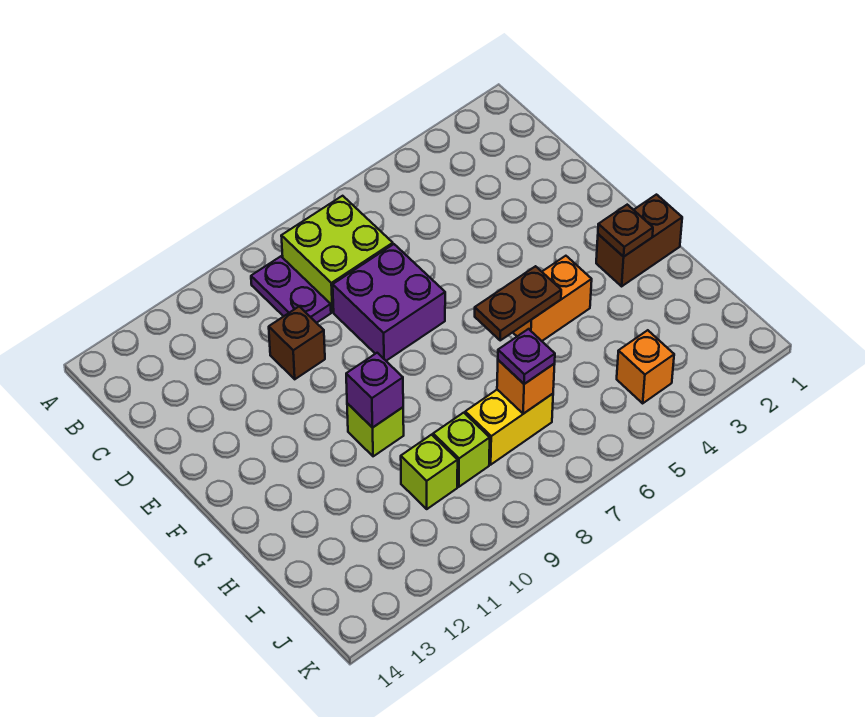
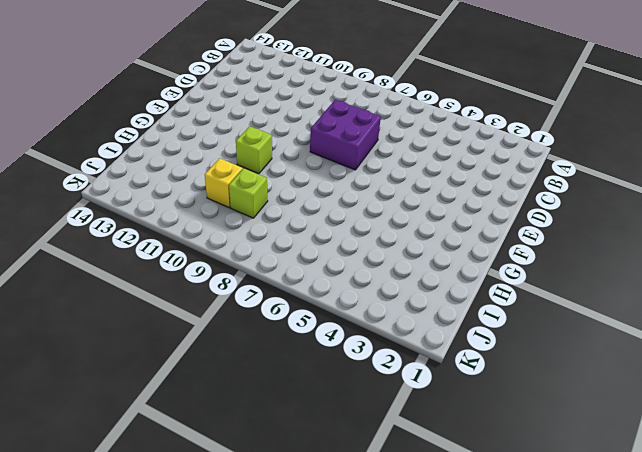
yellow 1x1 brick [205,158,243,208] -> lime 1x1 brick [401,435,458,509]
none -> lime 2x2 brick [281,196,393,312]
none -> purple 1x2 plate [251,256,331,323]
none -> brown 1x1 brick [269,306,325,379]

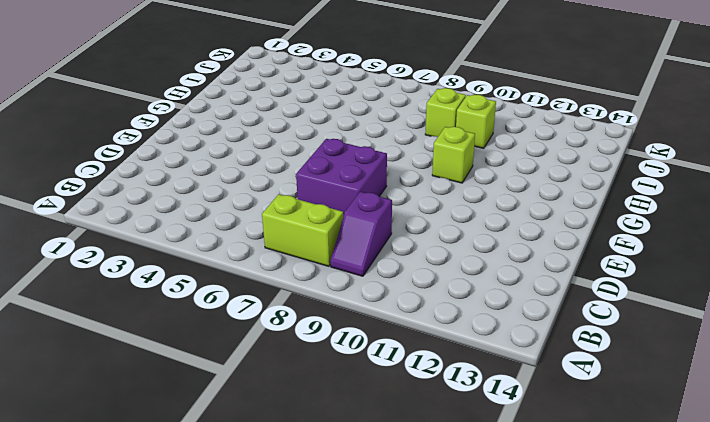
lime 1x2 brick [262,194,343,266] -> lime 2x2 brick [281,196,393,312]
purple 1x2 slope [330,192,392,276] -> purple 1x2 plate [251,256,331,323]
none -> brown 1x1 brick [269,306,325,379]
none -> brown 1x2 brick [596,195,682,286]
none -> orange 1x2 brick [513,256,592,341]

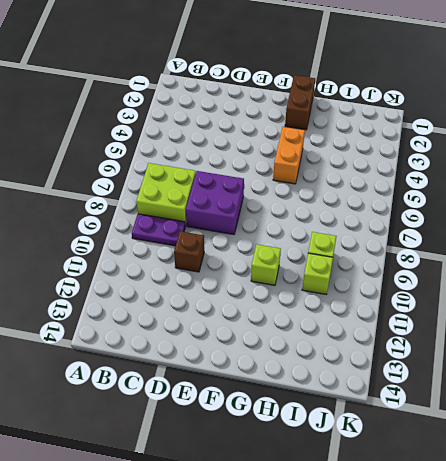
none -> yellow 1x2 brick [465,390,553,465]
none -> orange 1x1 brick [617,330,674,403]
none -> brown 1x1 plate [598,205,653,257]

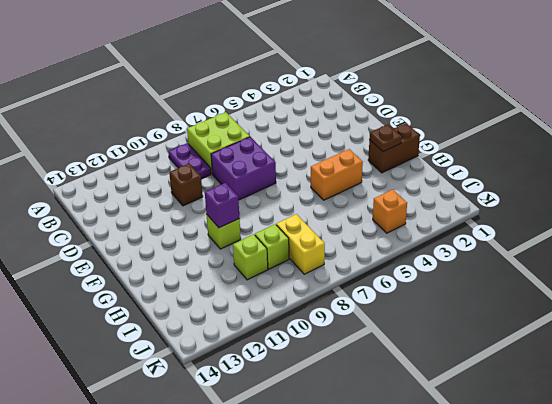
yellow 1x2 brick [276,214,325,274] -> yellow 1x2 brick turned to [465,390,553,465]
none -> brown 1x2 plate [475,266,561,340]
none -> orange 1x1 brick [497,360,555,414]
none -> purple 1x1 plate [498,329,555,384]

